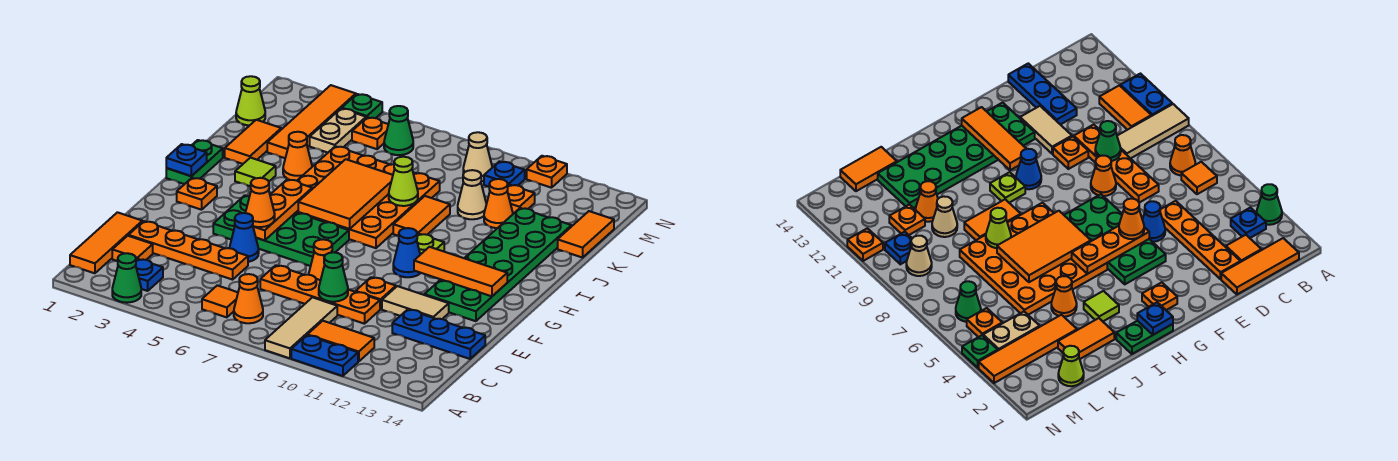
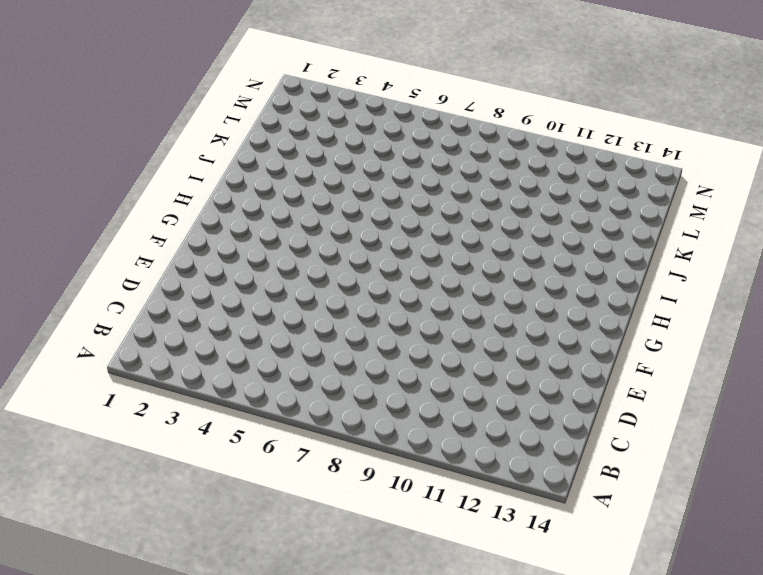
none -> green 1x1 cone [112,253,141,303]
none -> tan 1x3 tile [265,297,337,358]
none -> blue 1x2 plate [291,335,358,376]
none -> orange 1x3 tile [70,212,142,273]

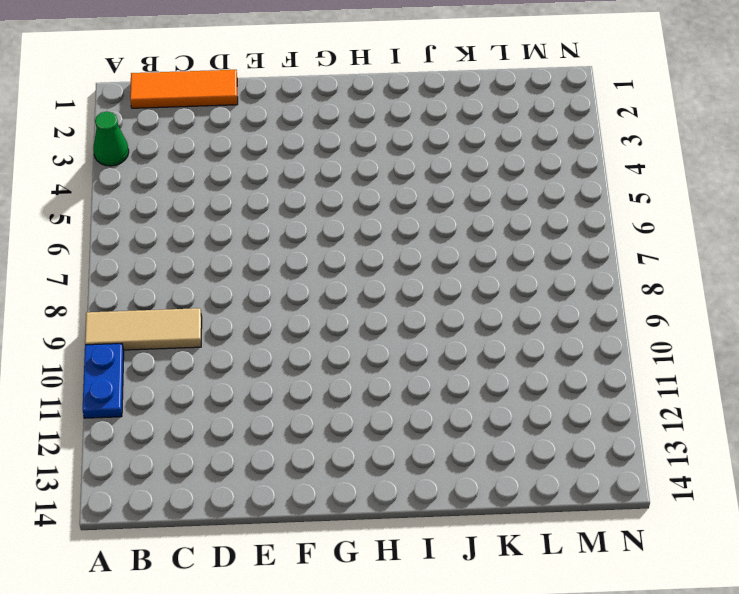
none -> blue 1x1 plate [136,259,163,291]
none -> orange 1x1 tile [202,285,238,317]
none -> orange 1x1 cone [234,274,263,323]
none -> orange 1x2 tile [308,321,374,362]

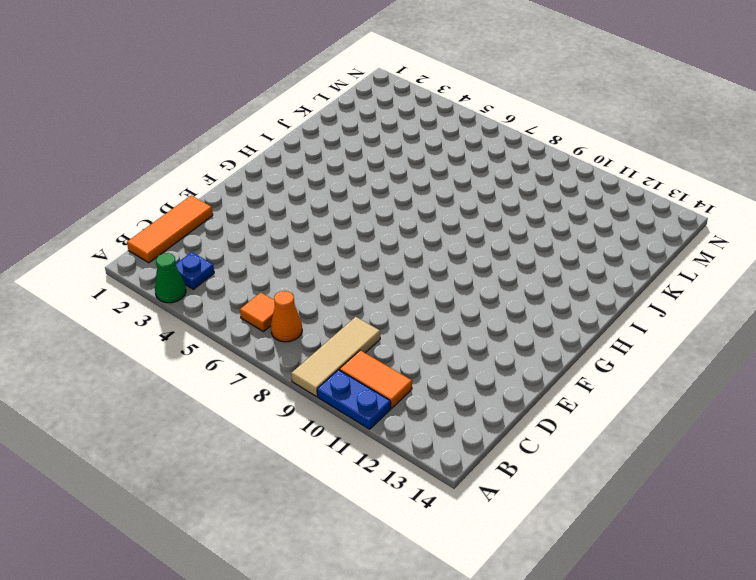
none -> orange 1x1 tile [112,236,153,261]
none -> orange 1x4 plate [128,221,248,280]
none -> orange 1x4 plate [260,265,380,324]
none -> blue 1x3 plate [392,309,485,359]

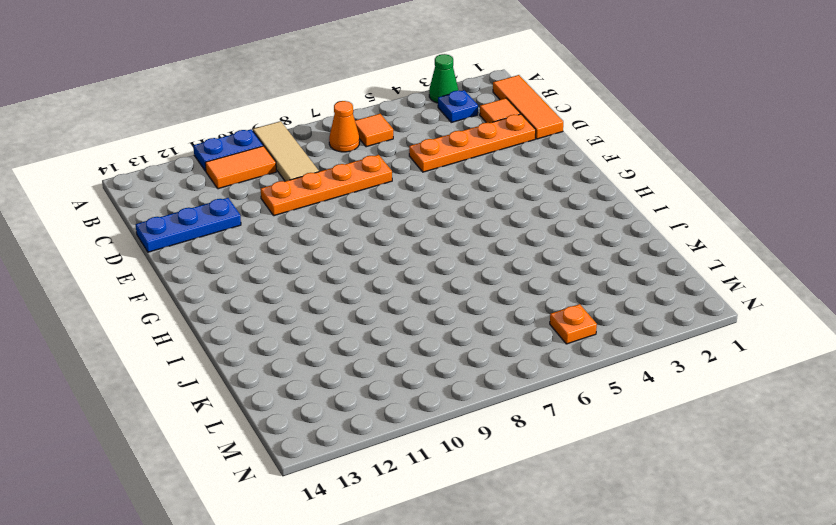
none -> blue 1x1 cone [230,213,259,262]
none -> orange 1x1 cone [309,239,332,280]
none -> orange 1x1 plate [356,277,396,309]
none -> tan 1x2 tile [382,286,449,319]

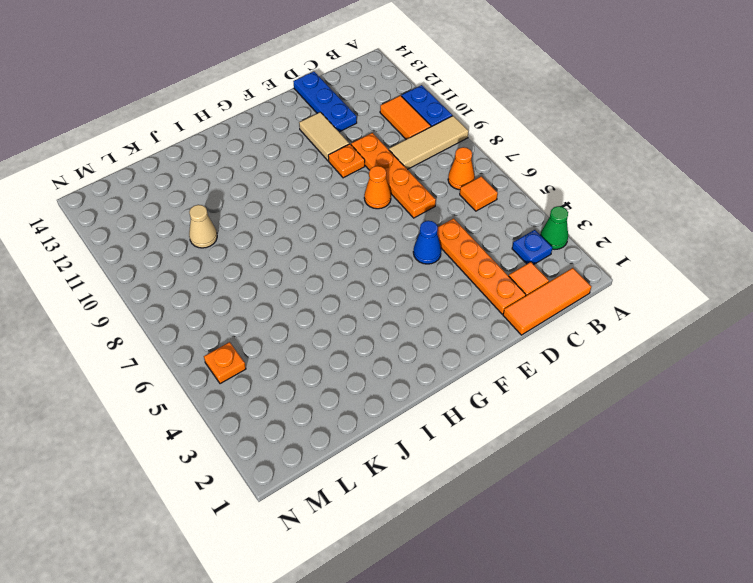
none -> green 2x4 plate [213,195,349,266]
none -> green 2x6 plate [424,208,572,321]
none -> orange 1x1 plate [177,178,217,210]
none -> blue 1x1 cone [393,228,420,277]

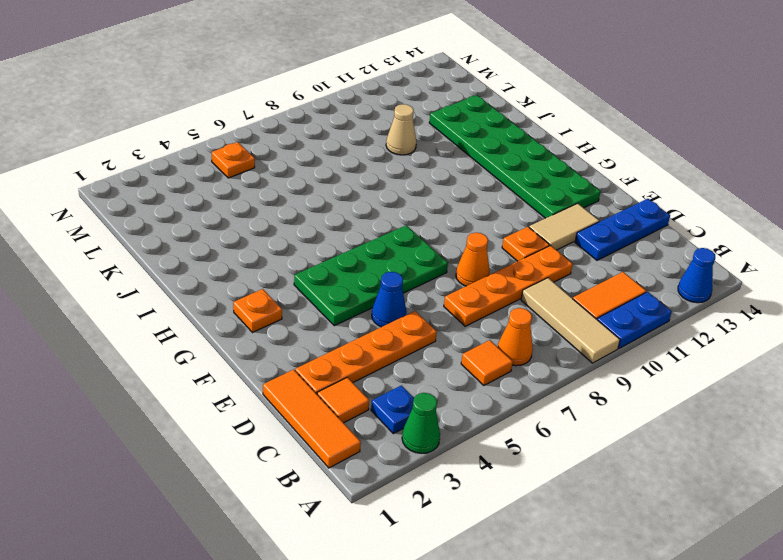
blue 1x1 cone [678,248,715,303] -> blue 1x1 cone moved to [393,228,420,277]
none -> green 1x2 plate [166,140,223,184]
none -> orange 4x4 plate [296,146,440,248]
none -> lime 1x1 plate [417,234,444,255]
none -> lime 1x1 tile [235,158,276,186]

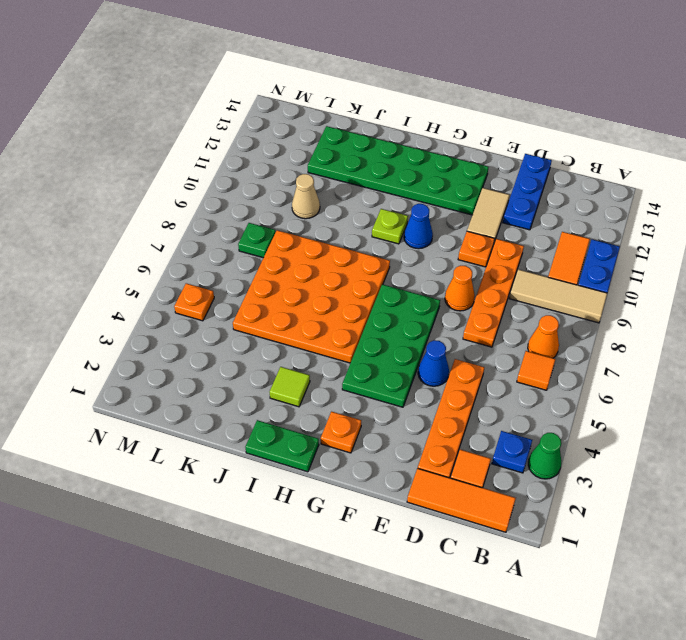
green 1x1 plate [238,223,276,258] -> green 1x1 plate moved to [342,94,382,118]
none -> orange 1x2 tile [393,196,450,236]
none -> orange 1x2 tile [225,120,281,164]
none -> orange 1x1 cone [283,132,312,181]
none -> orange 1x4 tile [267,85,356,158]

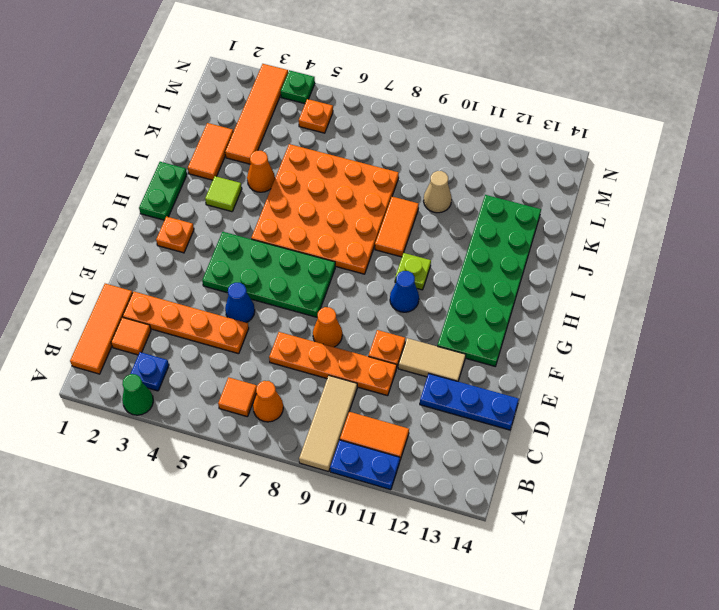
none -> orange 1x1 cone [484,179,513,228]
none -> orange 1x2 tile [558,211,614,258]
none -> lime 1x1 cone [236,76,265,125]
none -> tan 1x2 plate [310,108,366,153]

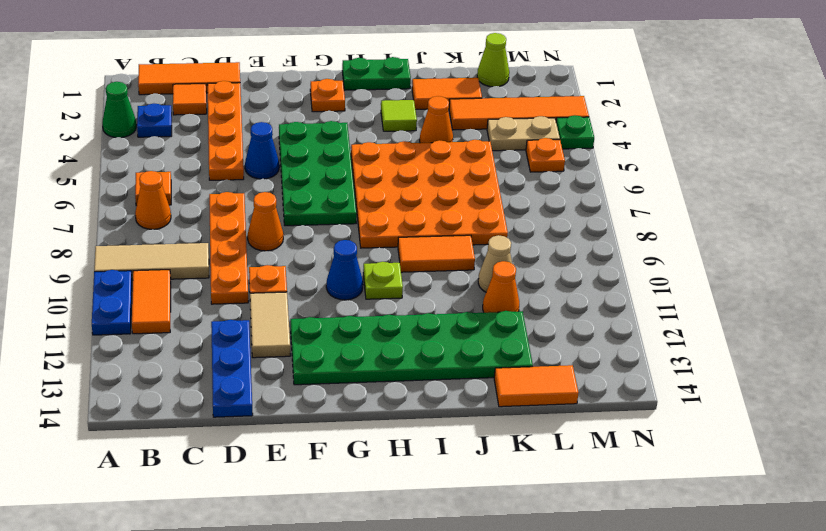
none -> orange 1x1 plate [507,185,535,214]
none -> green 1x1 cone [384,106,413,155]
none -> tan 1x1 cone [463,132,492,181]
none -> blue 1x1 plate [484,161,525,187]

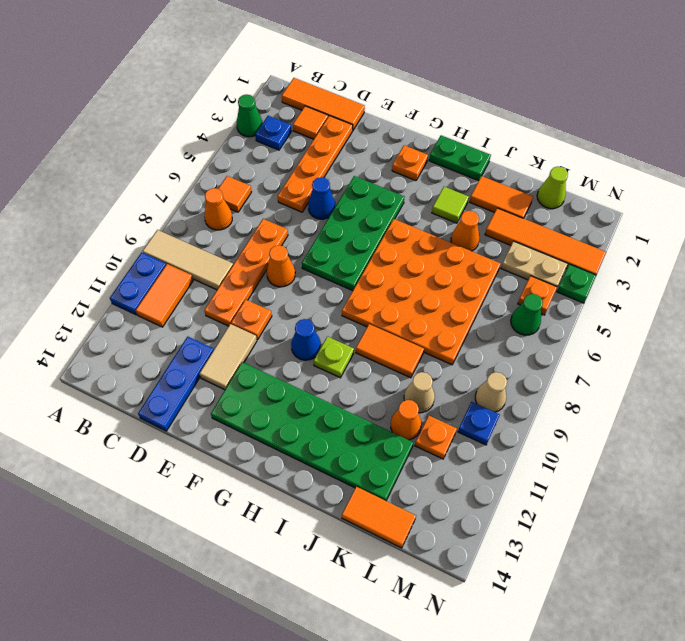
none -> orange 1x1 plate [527,156,567,188]
none -> green 1x1 cone [319,252,348,302]
none -> orange 1x3 plate [253,179,312,240]
none -> orange 1x3 tile [414,247,507,296]

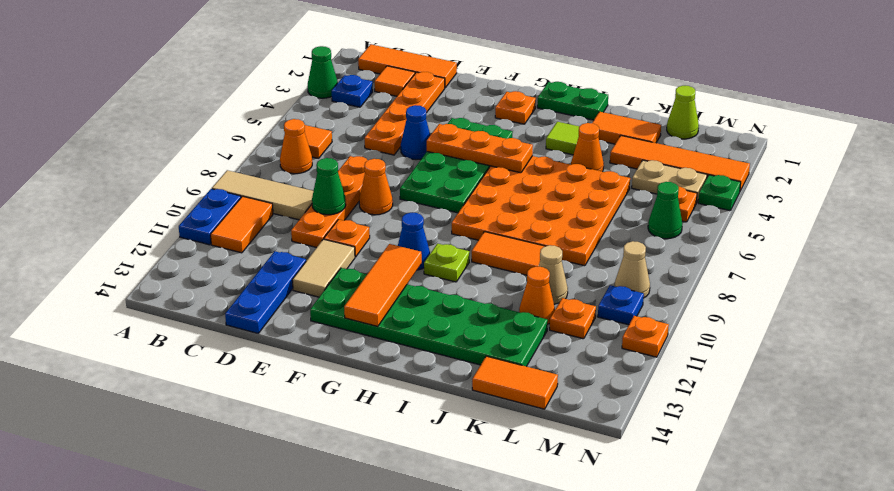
none -> blue 1x1 plate [166,144,207,176]
none -> orange 2x3 tile [298,159,393,229]
none -> lime 1x1 cone [389,157,418,206]
none -> orange 1x1 cone [246,178,275,227]

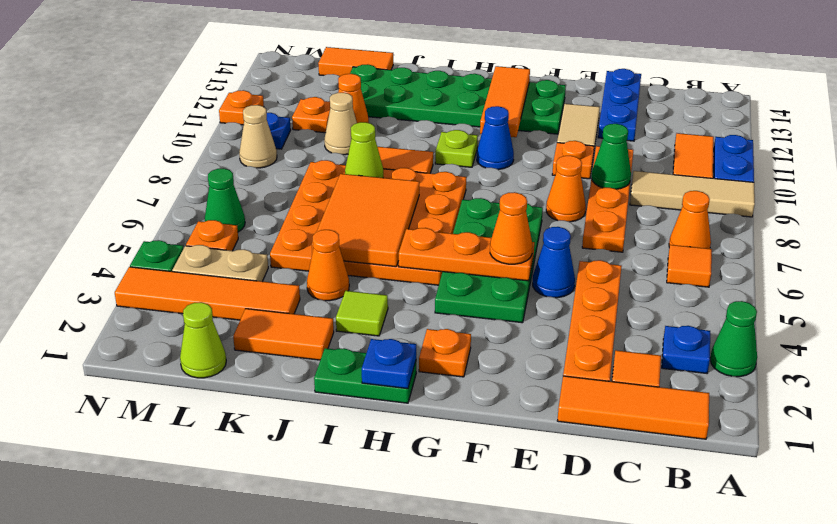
orange 2x3 tile [312,174,419,267] -> orange 2x3 tile turned to [298,159,393,229]

